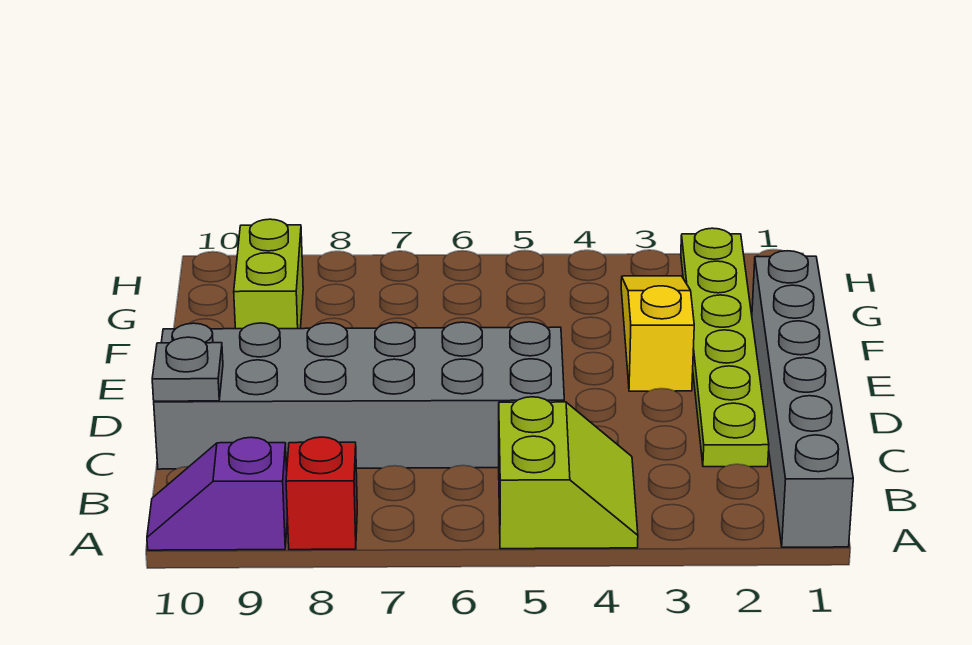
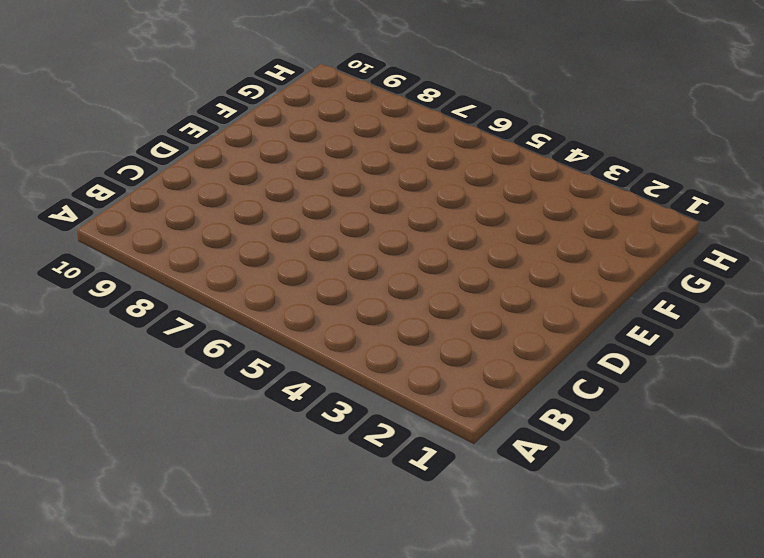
none -> grey 1x6 brick [752,251,853,547]
none -> lime 2x2 slope [499,397,638,549]

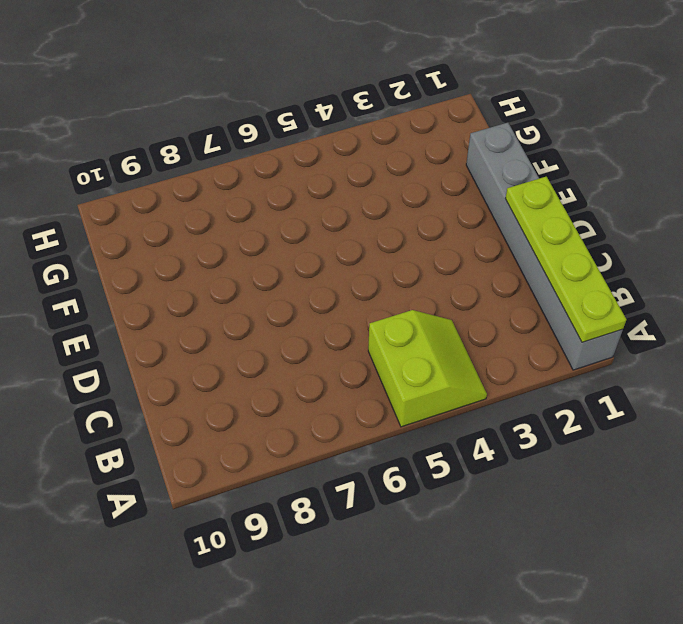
lime 1x4 plate [505,177,626,342] -> none
none -> red 1x1 brick [286,437,357,550]
none -> purple 1x2 slope [147,437,288,550]

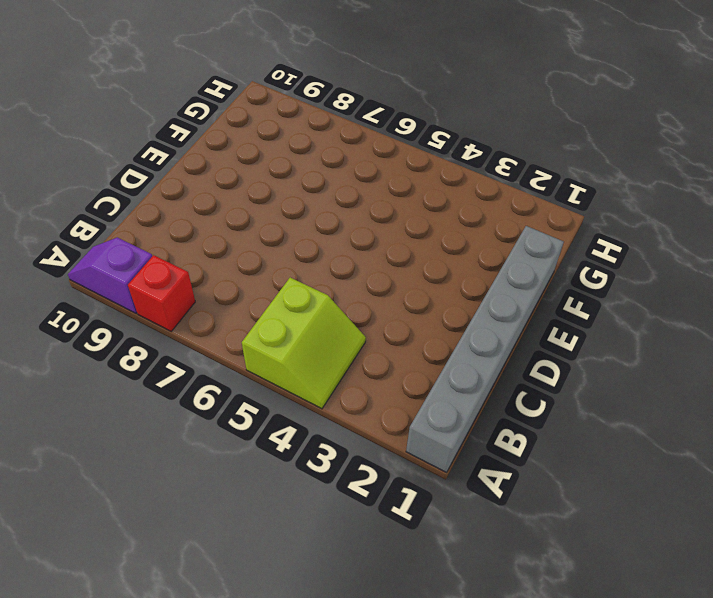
none -> lime 1x6 plate [681,228,769,467]
none -> grey 2x6 brick [154,322,564,469]

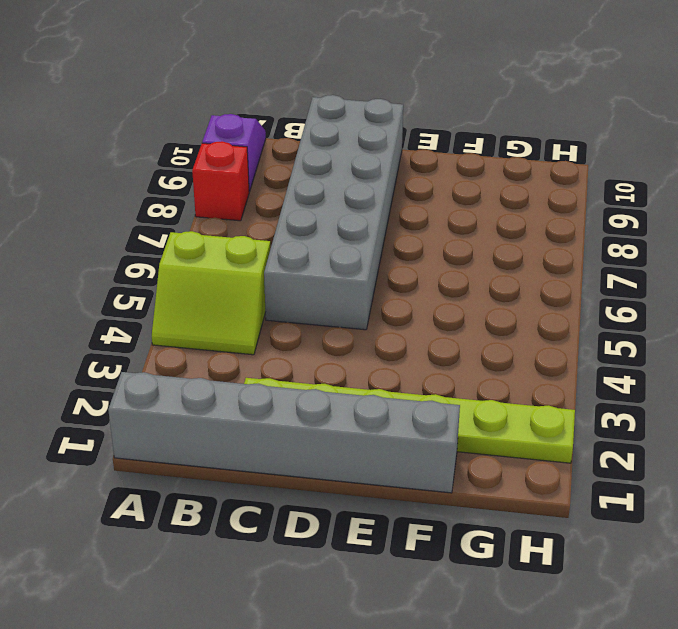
none -> yellow 1x3 slope [621,276,694,391]
none -> lime 1x2 brick [234,219,303,329]

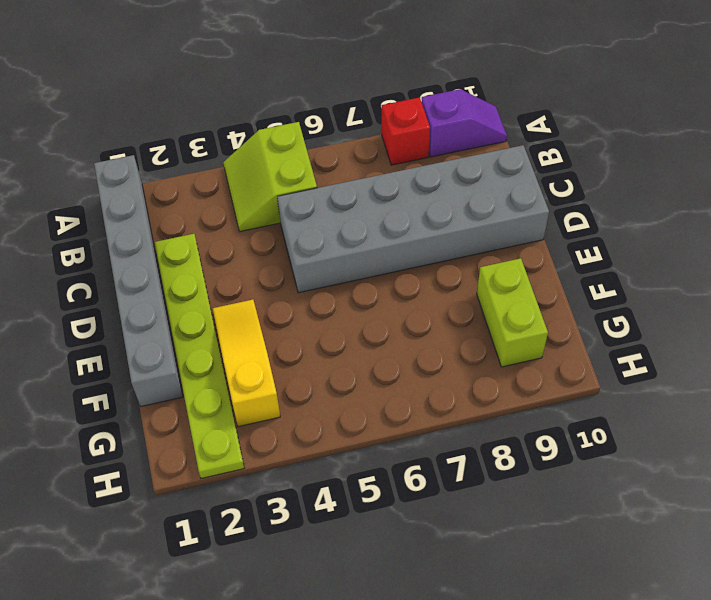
yellow 1x3 slope [213,300,280,427] -> yellow 1x3 slope turned to [621,276,694,391]
none -> grey 1x1 plate [152,337,223,401]

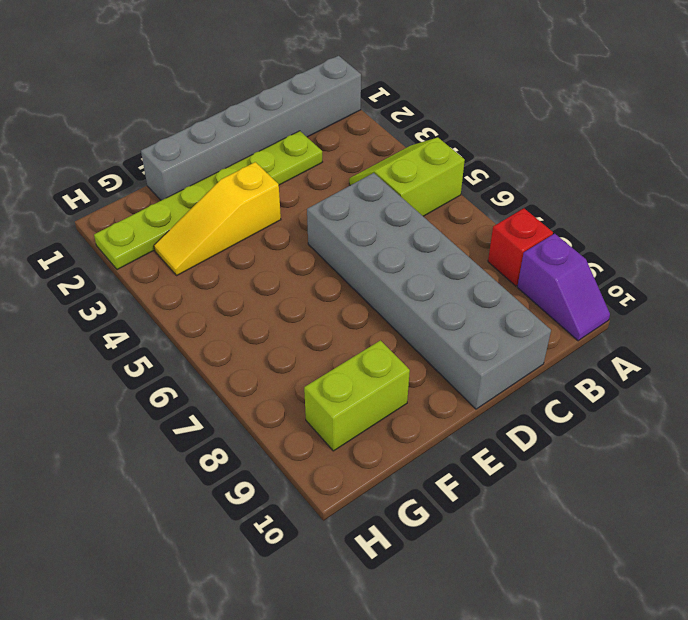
none -> grey 1x1 plate [152,337,223,401]

